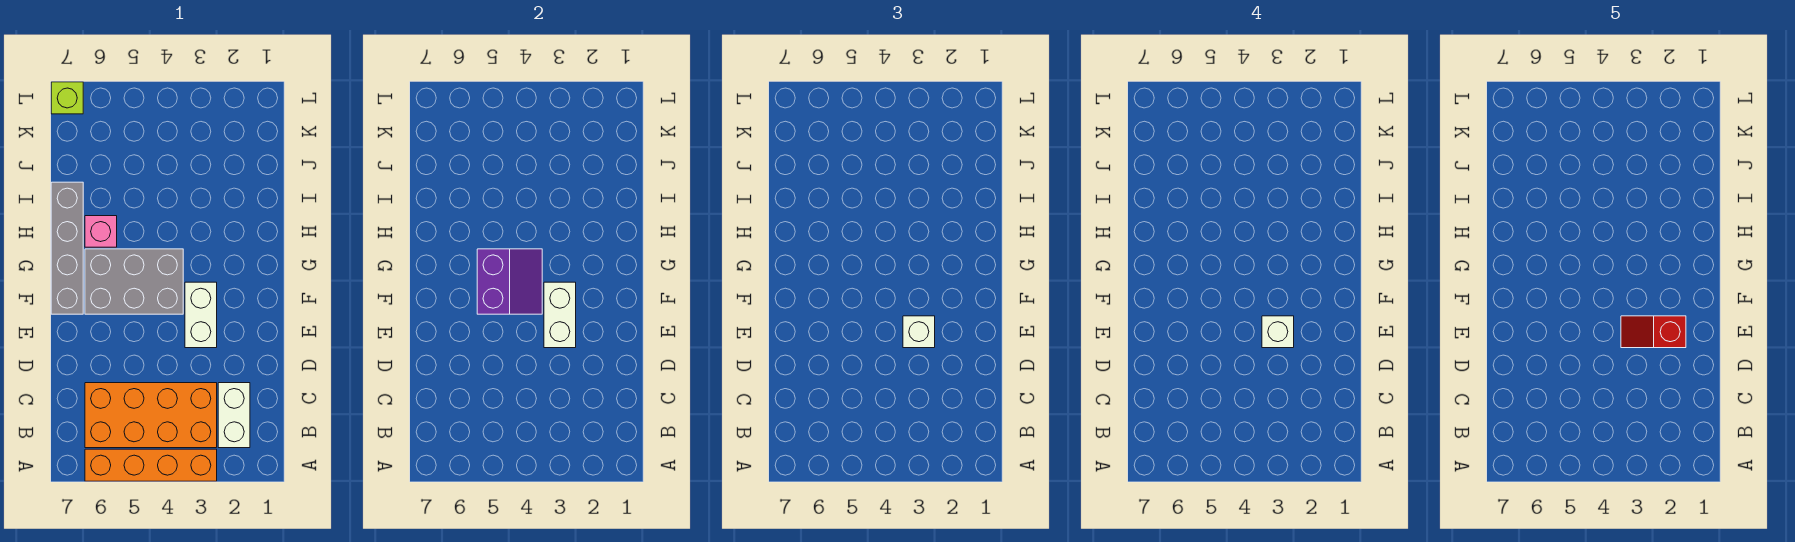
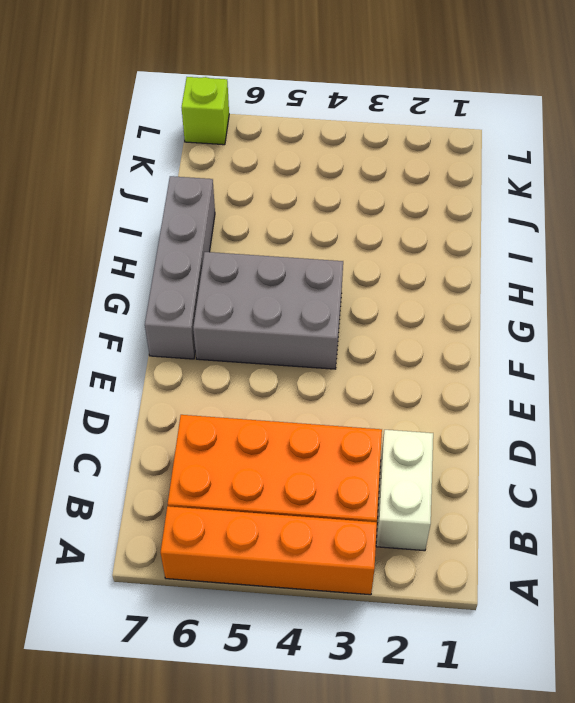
none -> white 1x2 brick [185,282,217,348]
none -> pink 1x1 brick [85,216,117,247]
none -> white 1x2 brick [544,282,576,348]

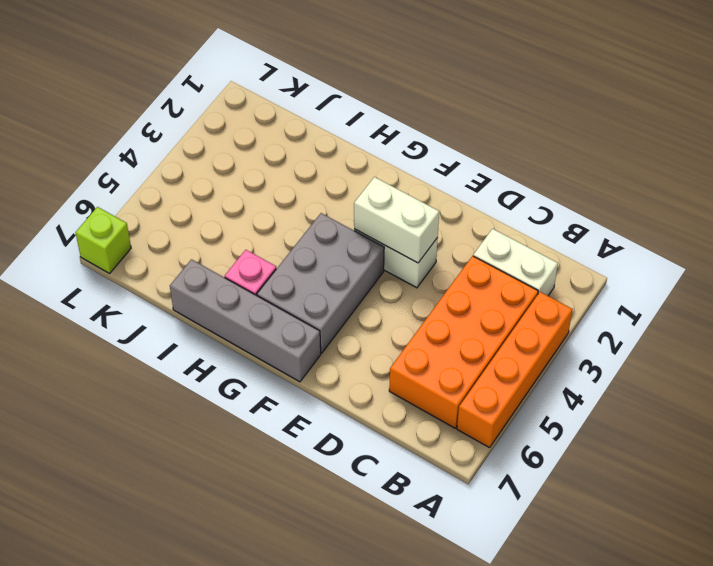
none -> purple 2x2 slope [477,249,542,314]
none -> white 1x1 brick [903,316,935,348]
none -> white 1x1 brick [1262,316,1294,348]

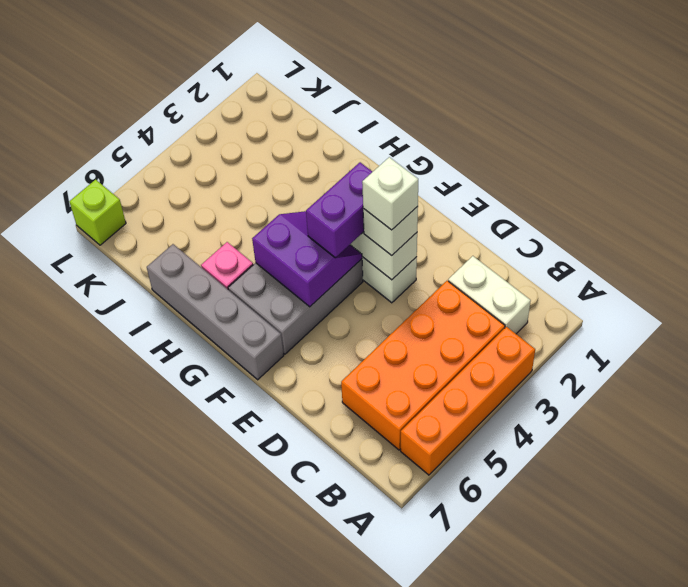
purple 1x2 brick [306,162,372,257] -> none
none -> red 1x2 slope [1621,316,1686,348]

